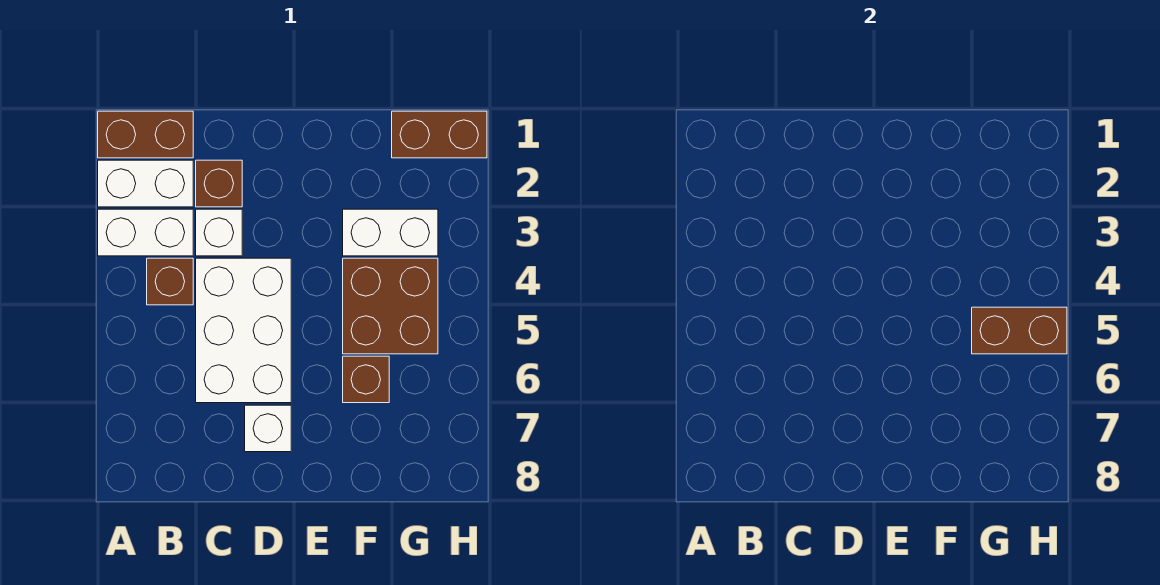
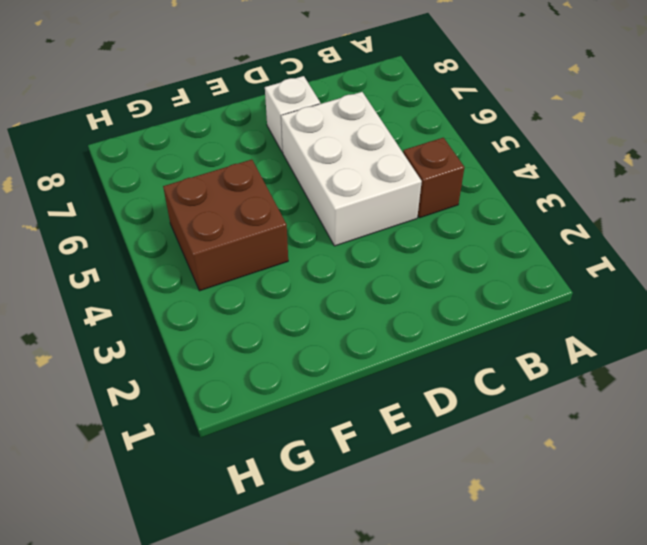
none -> brown 1x2 brick [98,111,193,158]
none -> white 1x2 brick [98,160,193,207]
none -> white 1x2 brick [98,209,193,256]

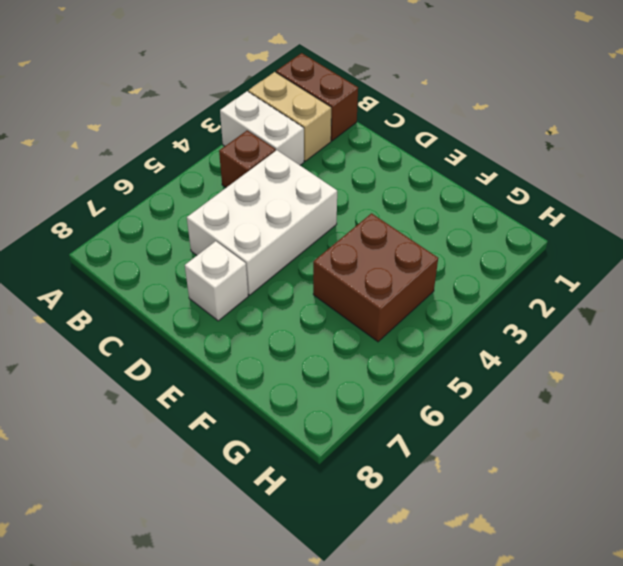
tan 1x2 brick [248,72,331,161] -> white 1x2 brick [98,160,193,207]
none -> brown 1x1 brick [196,160,242,207]
none -> white 1x1 brick [196,209,242,256]
none -> white 1x2 brick [343,209,438,256]

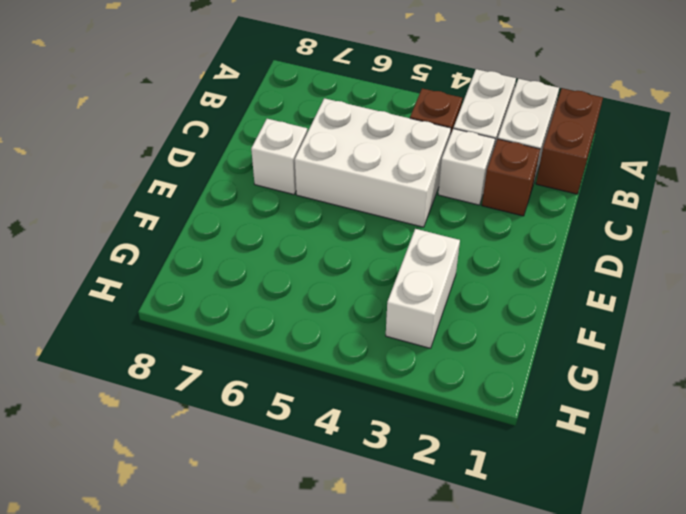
none -> brown 2x2 brick [343,258,438,354]
none -> brown 1x1 brick [343,356,389,403]
none -> brown 1x2 brick [392,111,487,158]

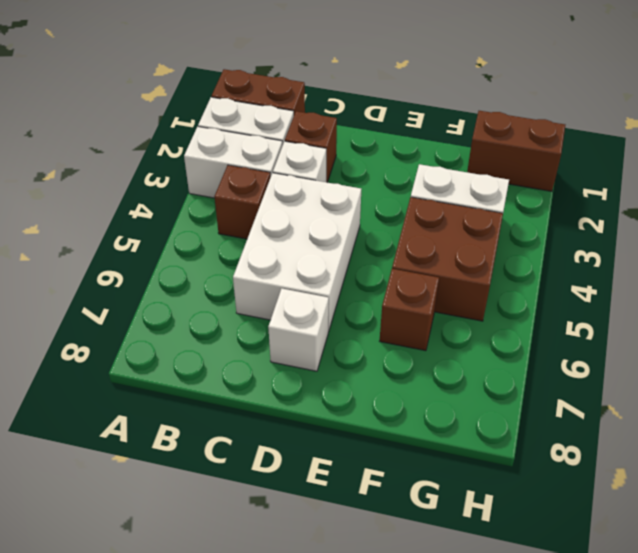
none -> brown 1x2 brick [972,307,1067,354]

